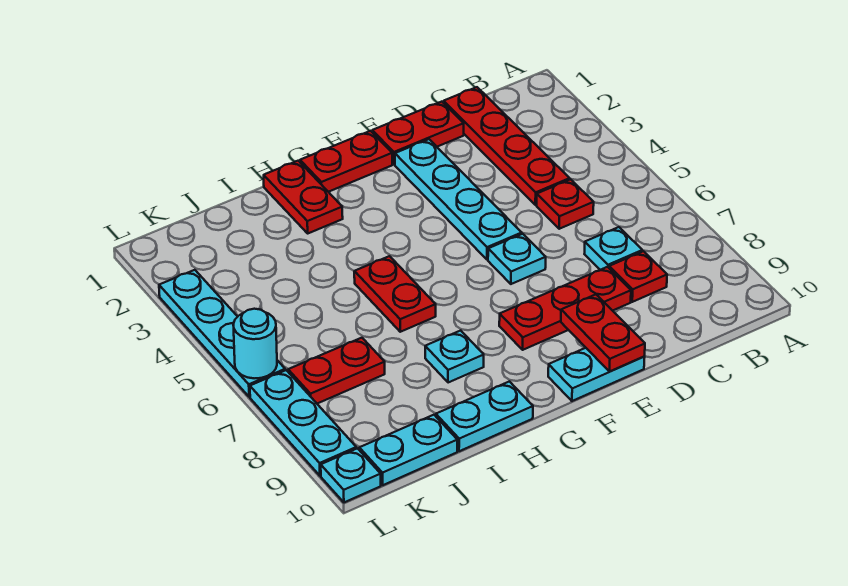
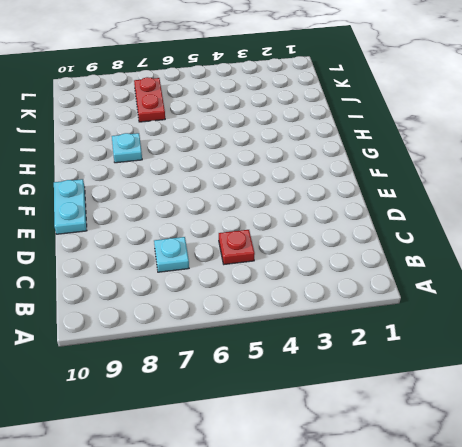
none -> red 1x4 plate [444,87,570,205]
none -> red 1x1 plate [609,251,667,302]
none -> red 1x2 plate [372,102,464,164]

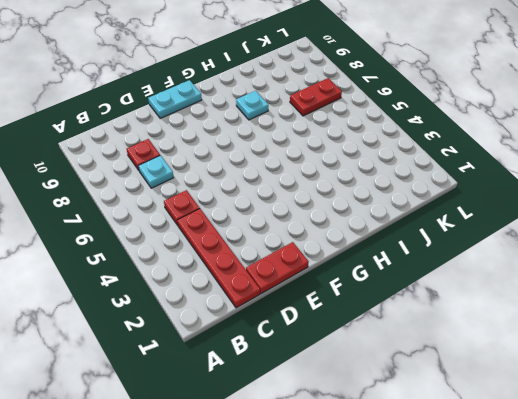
none -> red 1x3 plate [499,267,631,350]
none -> cyan 1x4 plate [395,139,522,260]
none -> cyan 1x1 plate [488,234,546,284]

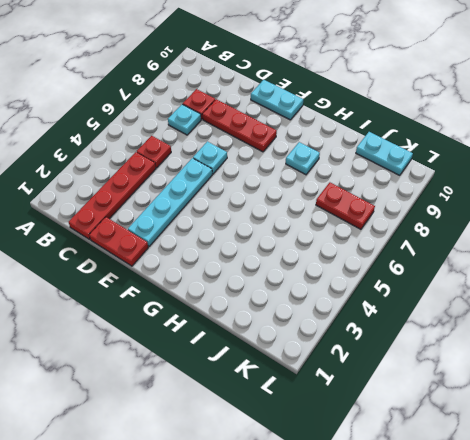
none -> red 1x2 plate [300,131,392,192]
none -> red 1x2 plate [264,161,343,233]
none -> red 1x2 plate [354,256,436,332]

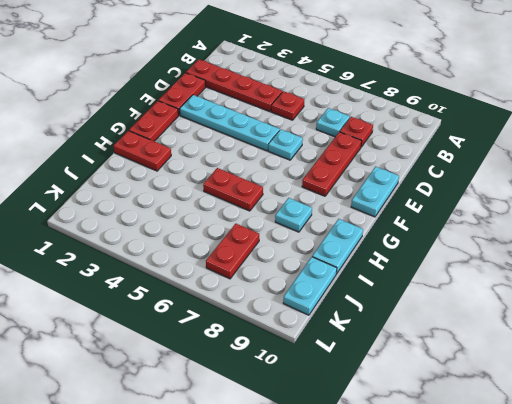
none -> cyan 1x4 plate [159,270,285,397]
none -> cyan 1x3 plate [250,370,356,476]
none -> cyan 1x1 plate [321,448,381,502]

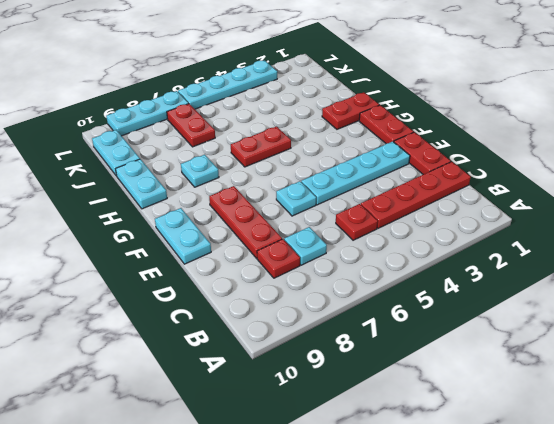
none -> cyan 1x1 plate [321,448,381,502]
none -> red 1x2 plate [561,295,645,372]
none -> cyan 1x1 round brick [233,309,277,378]

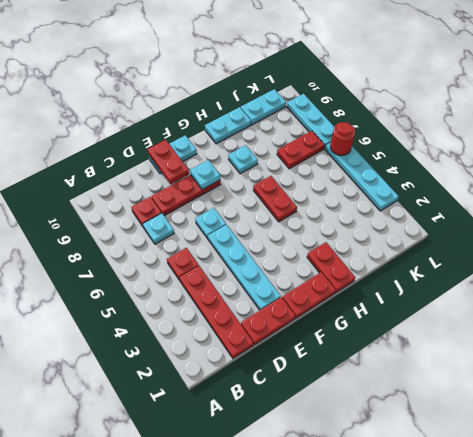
cyan 1x1 plate [190,160,220,190] -> cyan 1x1 plate moved to [321,448,381,502]
red 1x1 round brick [330,122,355,155] -> cyan 1x1 round brick [233,309,277,378]

